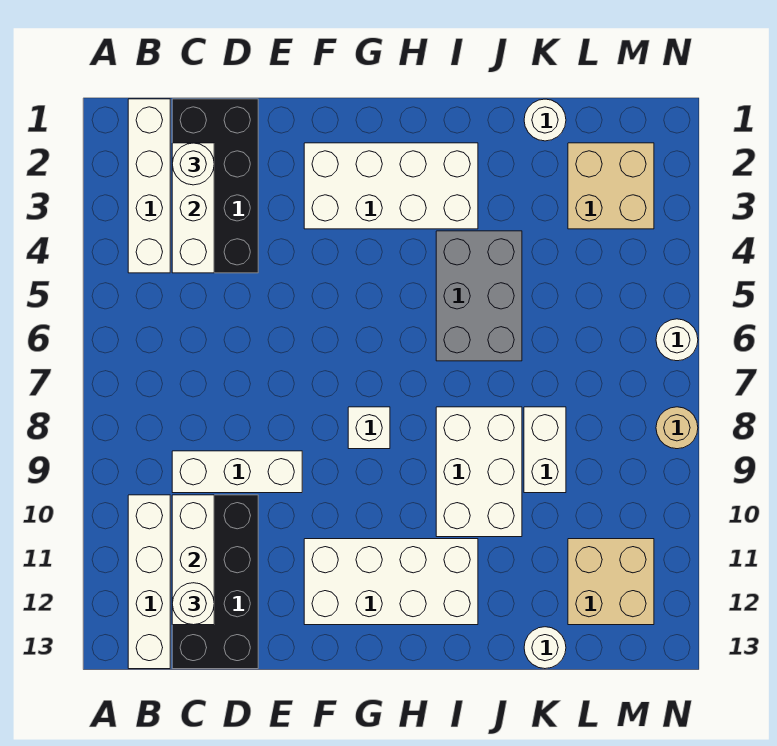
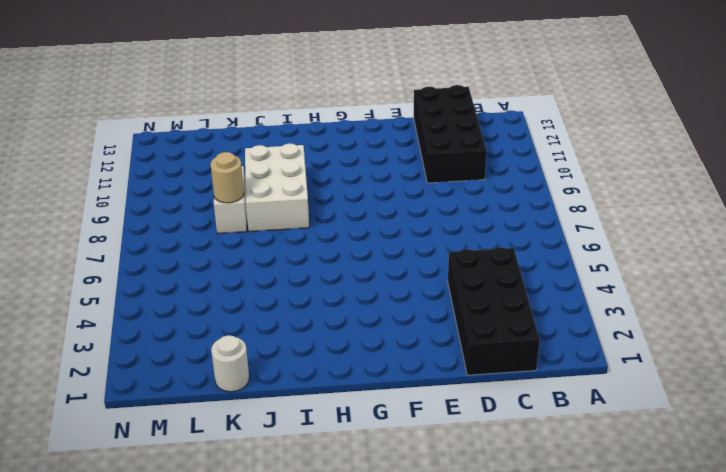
tan 1x1 round brick [210,152,244,203] -> tan 1x1 round brick moved to [656,407,698,449]
none -> white 1x4 brick [128,99,170,273]
none -> white 1x4 brick [128,495,170,669]
none -> white 1x3 brick [172,451,302,493]

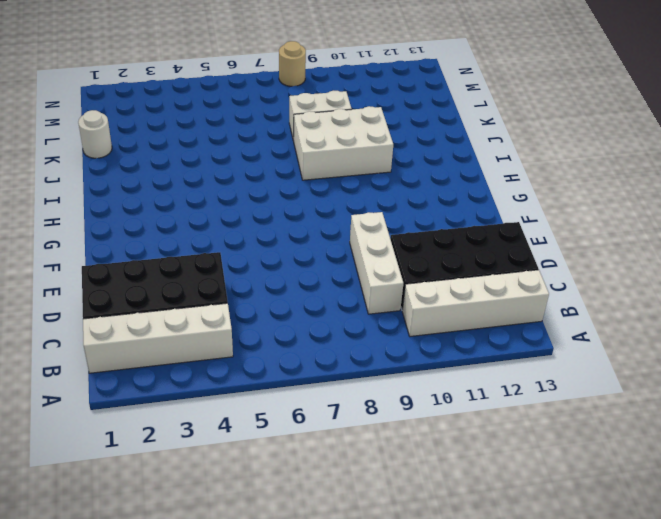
none -> white 2x4 brick [304,143,478,229]
none -> white 2x4 brick [304,539,478,625]
none -> white 1x1 brick [348,407,390,449]

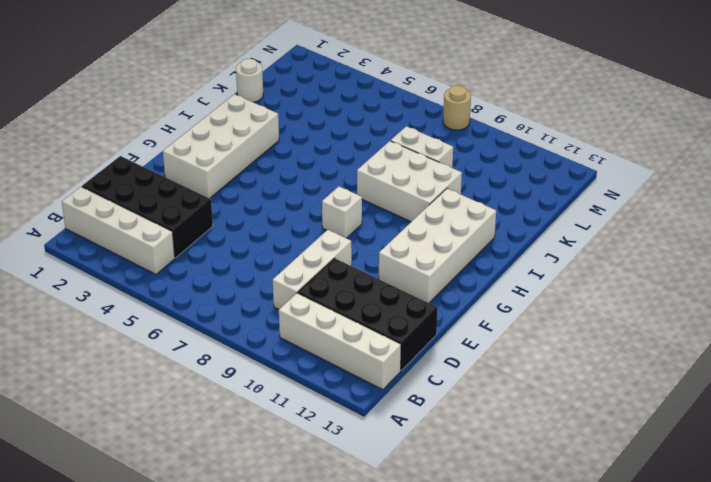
none -> grey 2x3 brick [436,231,522,361]
none -> white 1x1 round brick [524,627,566,669]
none -> tan 2x2 brick [568,143,654,229]

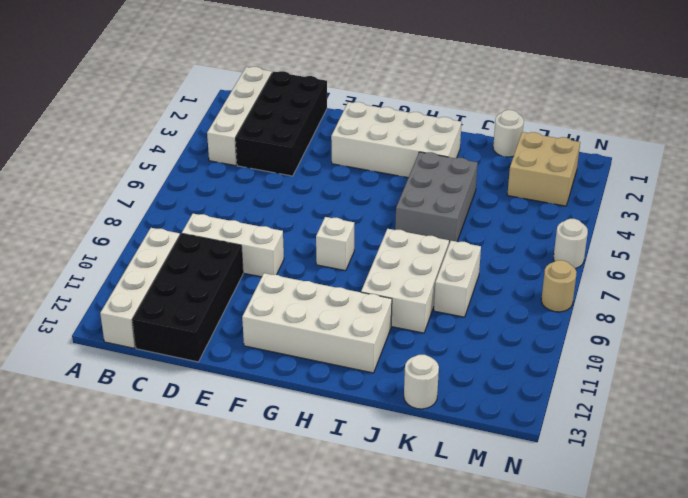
none -> tan 2x2 brick [568,539,654,625]
none -> white 1x3 brick [172,143,214,273]
none -> white 1x3 brick [172,495,214,625]

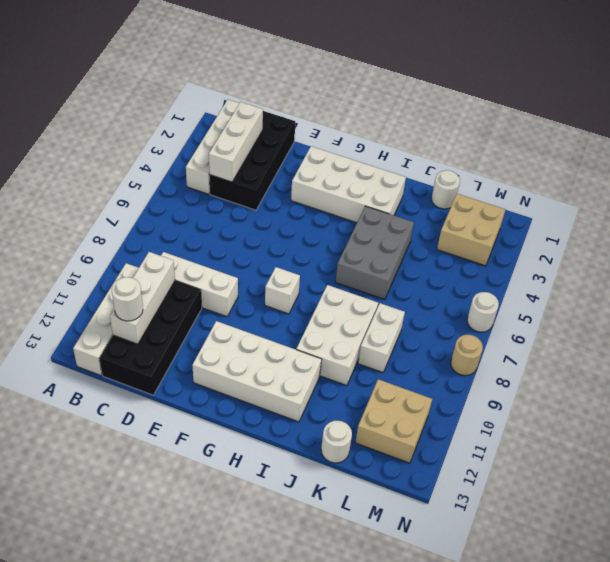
none -> white 1x1 round brick [172,143,214,185]

